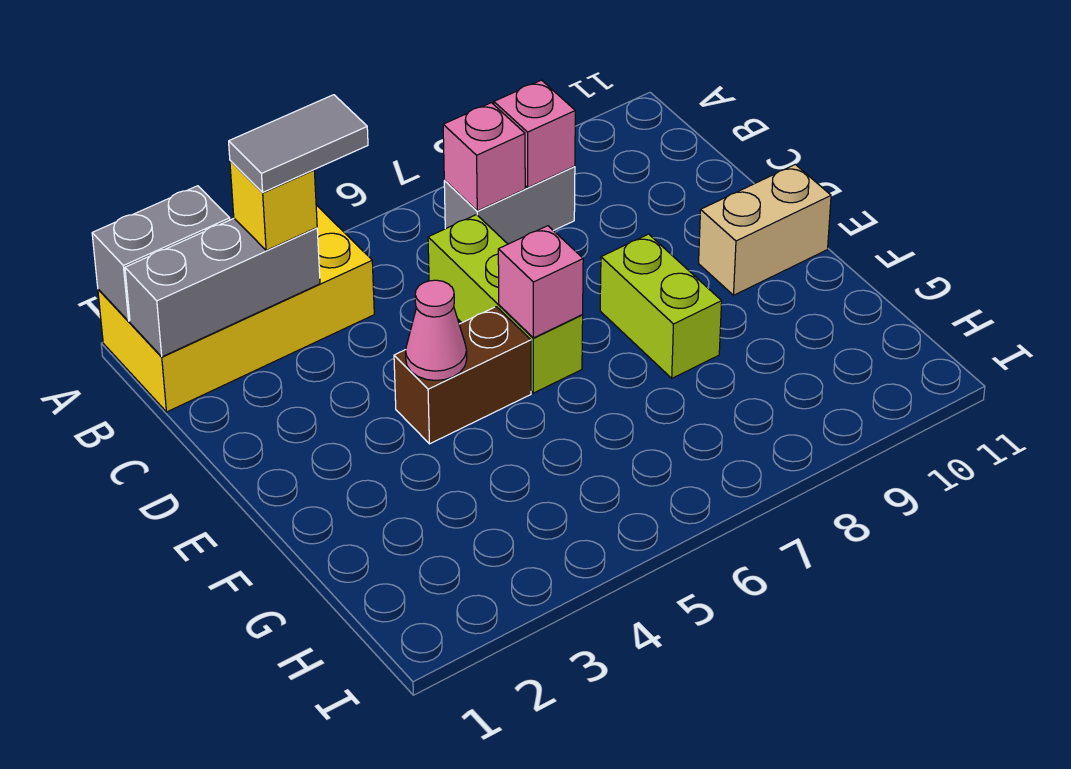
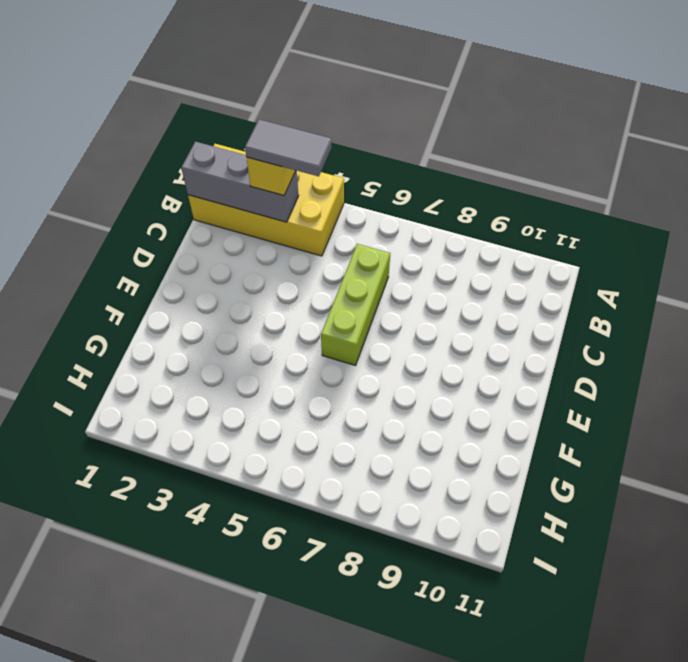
none -> grey 1x2 brick [444,166,575,244]
none -> brown 1x2 brick [394,307,531,444]
none -> lime 1x2 brick [600,234,722,378]

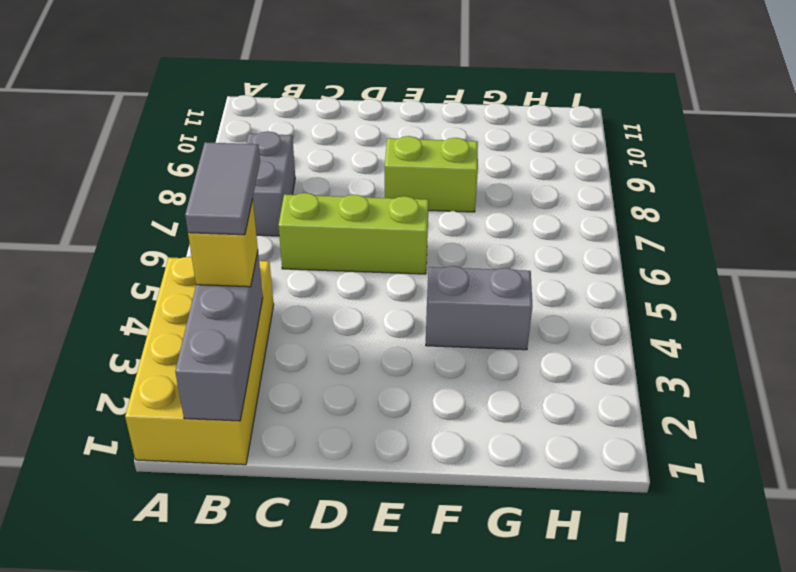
grey 1x2 brick [426,266,532,350] -> grey 1x2 brick turned to [92,186,230,321]
none -> brown 1x2 brick [394,307,531,444]
none -> tan 1x2 brick [699,164,831,295]
none -> pink 1x1 brick [443,103,525,211]

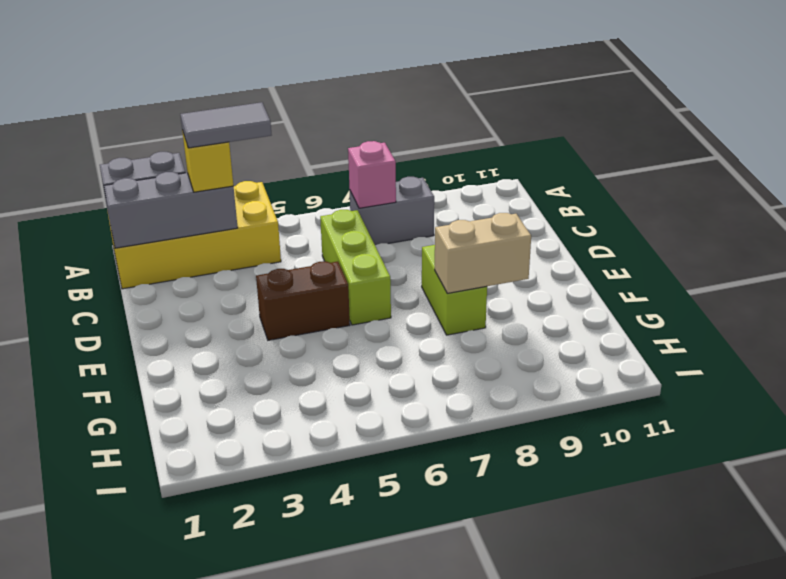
tan 1x2 brick [435,213,531,293] -> tan 1x2 brick moved to [699,164,831,295]
none -> pink 1x1 brick [494,80,575,188]
none -> pink 1x1 cone [406,280,467,380]
none -> pink 1x1 brick [498,226,583,338]

